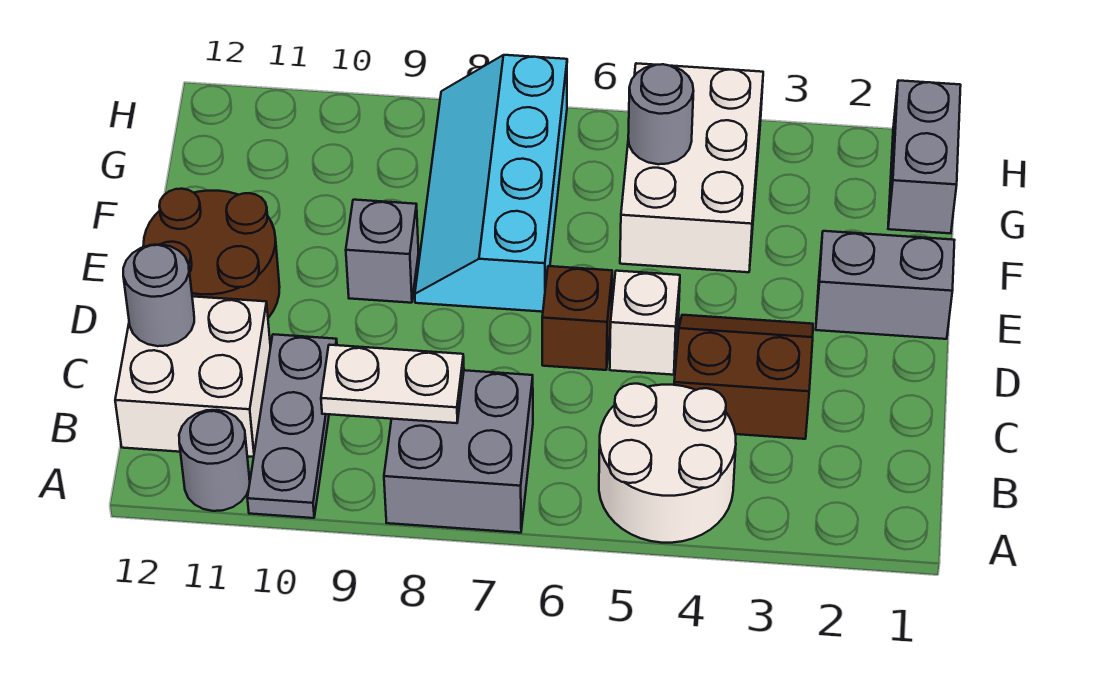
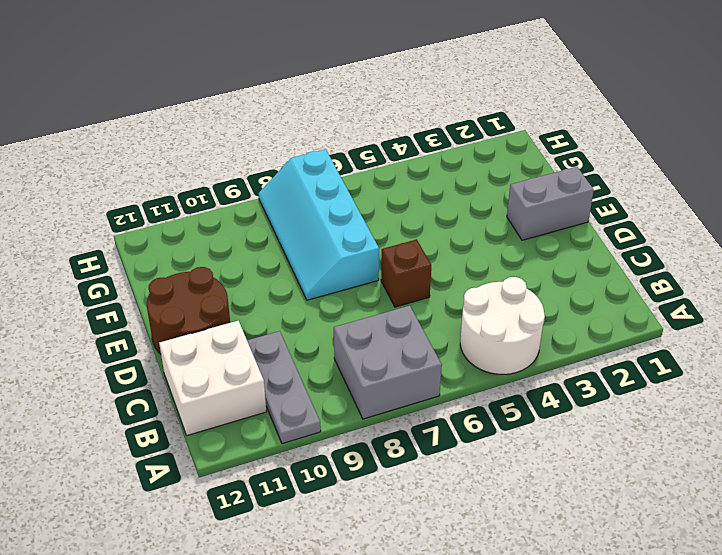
none -> grey 1x1 round brick [179,410,250,511]
none -> brown 2x2 slope [674,315,813,439]
none -> white 1x1 brick [610,271,680,375]

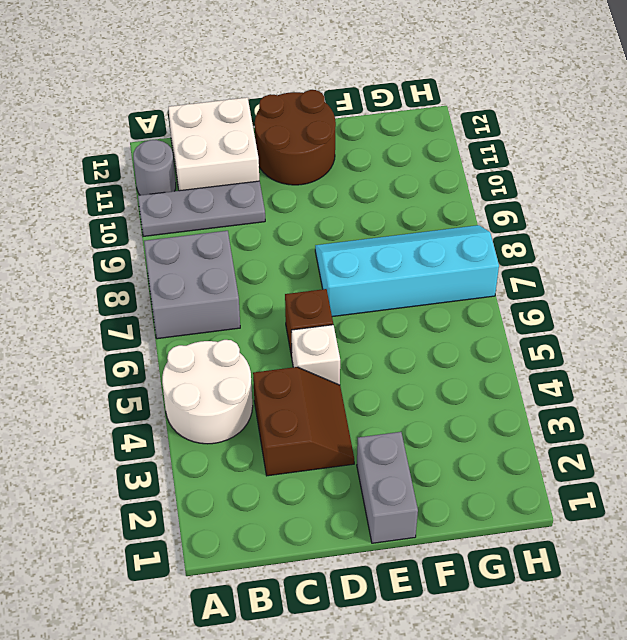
none -> grey 1x1 brick [346,200,419,303]
none -> white 2x3 brick [620,63,763,272]
none -> grey 1x2 brick [888,80,961,233]

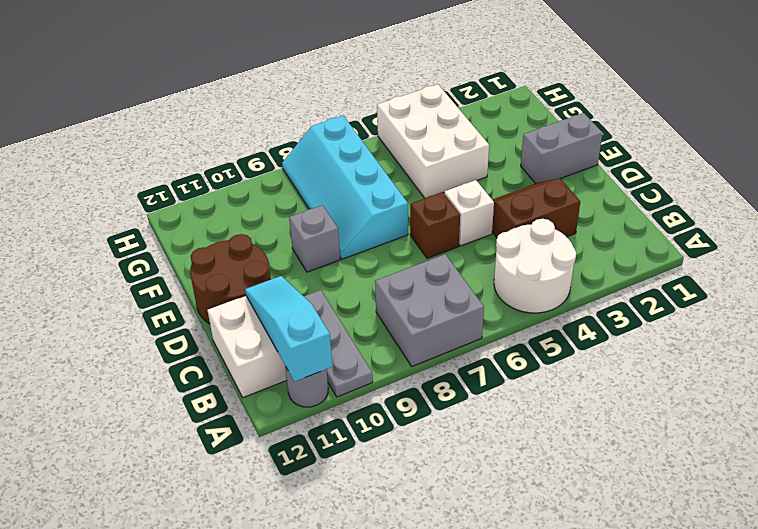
cyan 1x3 slope [245,276,332,382] -> none
none -> grey 1x2 brick [888,80,961,233]
none -> white 1x2 plate [321,345,464,423]
none -> grey 1x1 round brick [123,244,194,346]

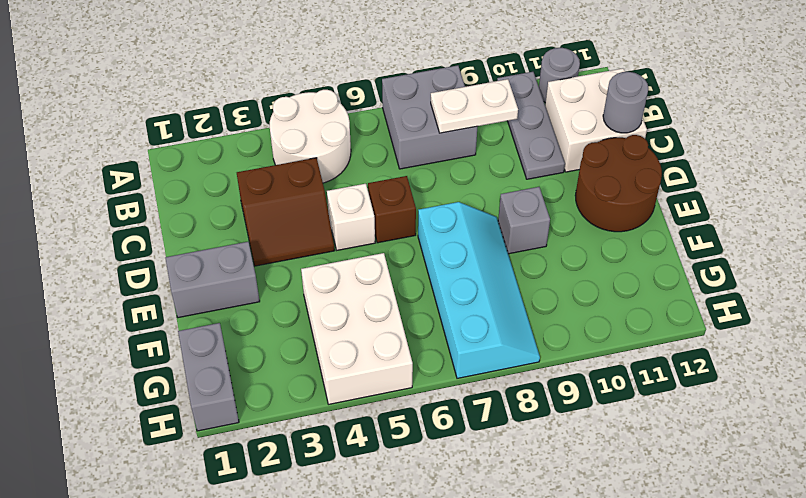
none -> grey 1x1 round brick [628,64,693,164]

